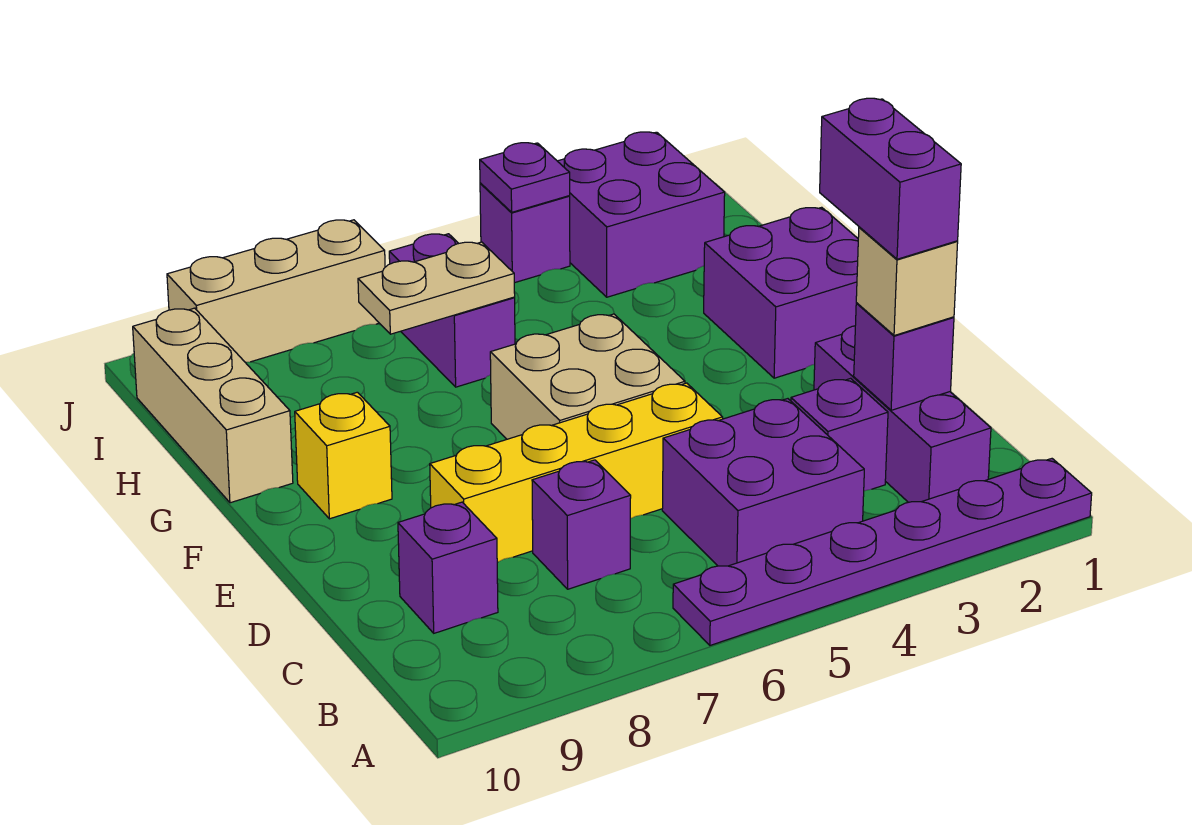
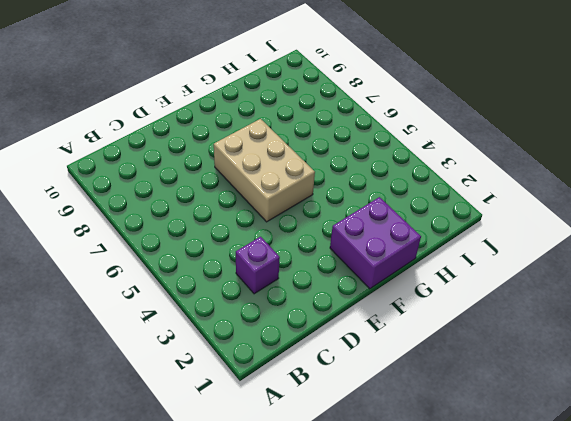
tan 2x3 brick [214,119,315,222] -> tan 2x2 brick [490,314,685,439]
none -> purple 1x6 plate [673,459,1092,645]
none -> purple 1x3 brick [814,326,991,502]
none -> purple 2x2 brick [662,399,864,566]

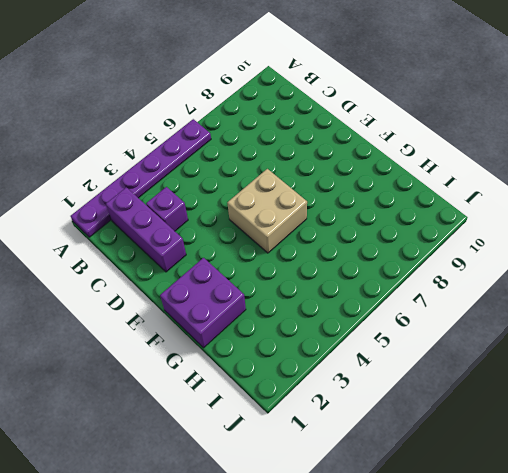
none -> purple 2x2 brick [662,399,864,566]
none -> purple 1x1 brick [532,460,631,589]
none -> purple 1x1 brick [398,502,498,633]

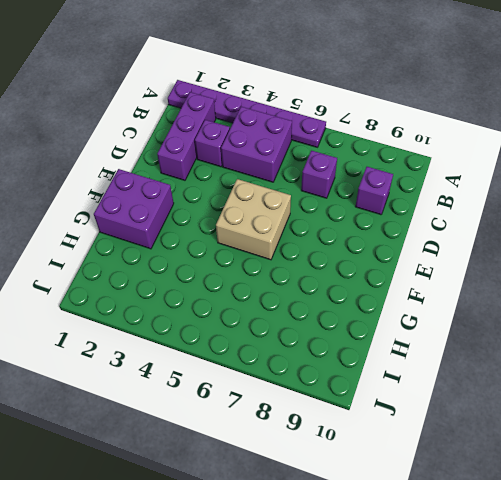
none -> yellow 1x4 brick [430,383,723,562]
none -> yellow 1x1 brick [295,392,392,519]
none -> tan 1x3 brick [133,308,293,503]

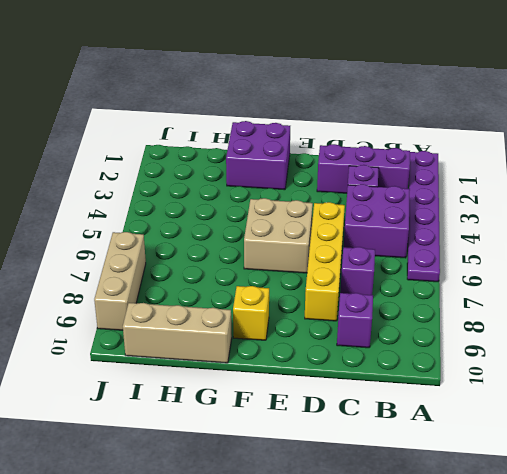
none -> purple 1x2 brick [389,234,515,387]
none -> purple 2x2 brick [558,132,725,297]
none -> purple 1x1 brick [480,183,570,283]

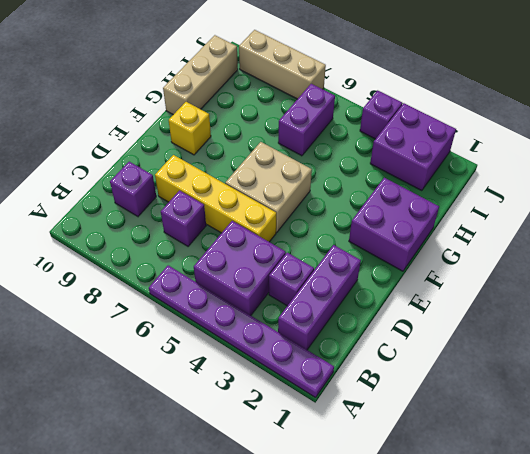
none -> purple 1x1 brick [854,303,954,410]
none -> tan 1x2 plate [358,242,515,334]
none -> purple 1x1 plate [480,143,570,212]

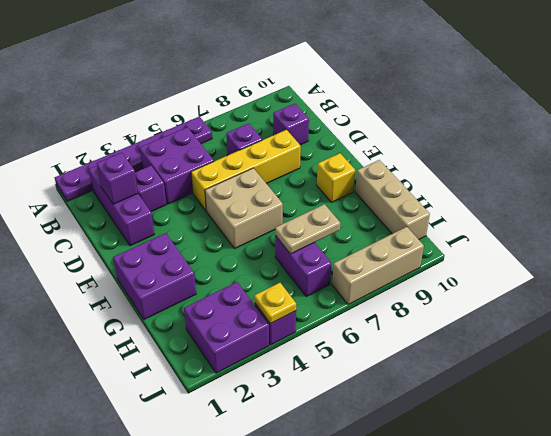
yellow 1x1 plate [254,283,296,324] -> purple 1x1 plate [480,143,570,212]
none -> tan 1x1 brick [856,227,958,336]
none -> purple 1x2 brick [820,98,961,259]

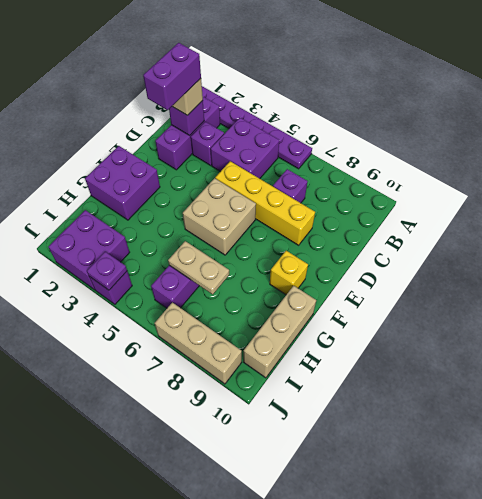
none -> purple 1x1 brick [398,502,498,633]

